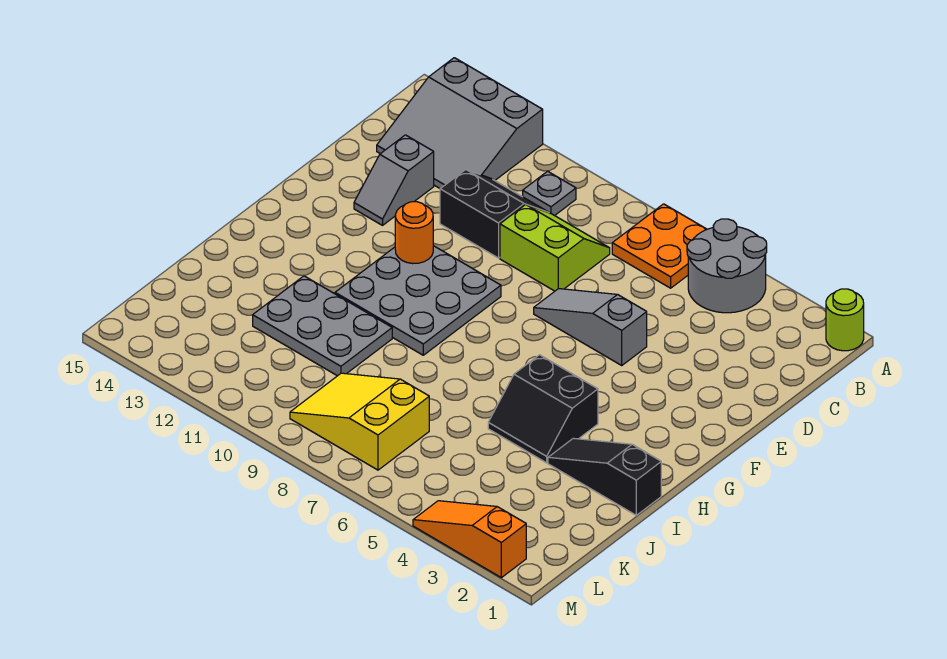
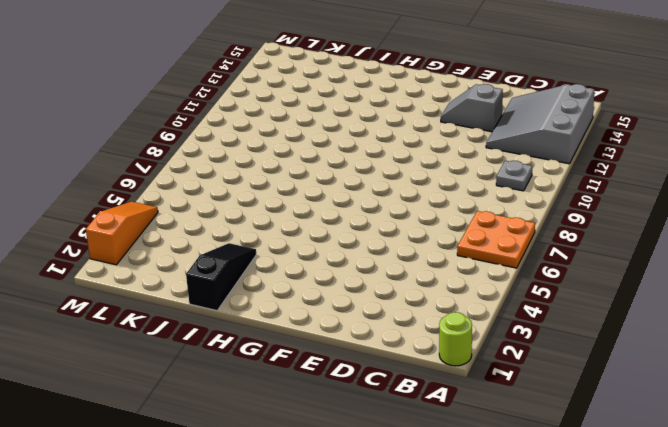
none -> grey 2x2 round brick [687,219,767,313]
none -> lime 2x2 slope [500,204,610,291]
none -> black 2x2 slope [440,170,549,258]

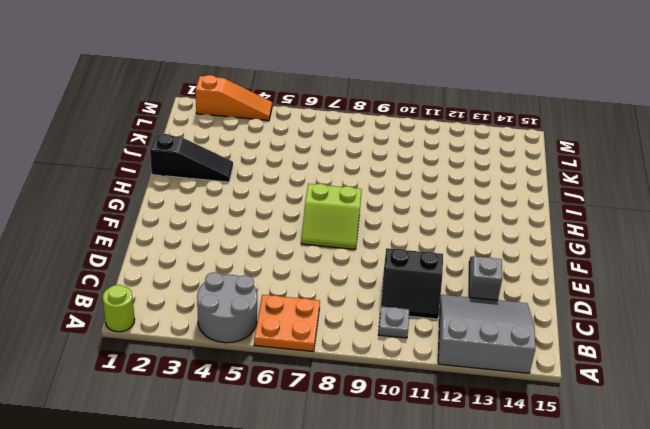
lime 2x2 slope [301,184,362,249] -> lime 2x2 slope moved to [500,204,610,291]
none -> grey 1x3 slope [534,289,647,365]
none -> grey 3x3 plate [335,246,501,355]
none -> black 2x2 slope [488,355,598,463]

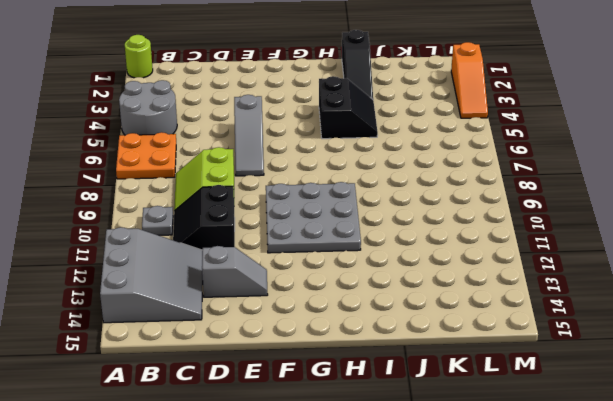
none -> grey 2x3 plate [253,276,392,376]
none -> yellow 2x3 slope [290,373,429,470]
none -> orange 1x1 round brick [395,202,433,264]

